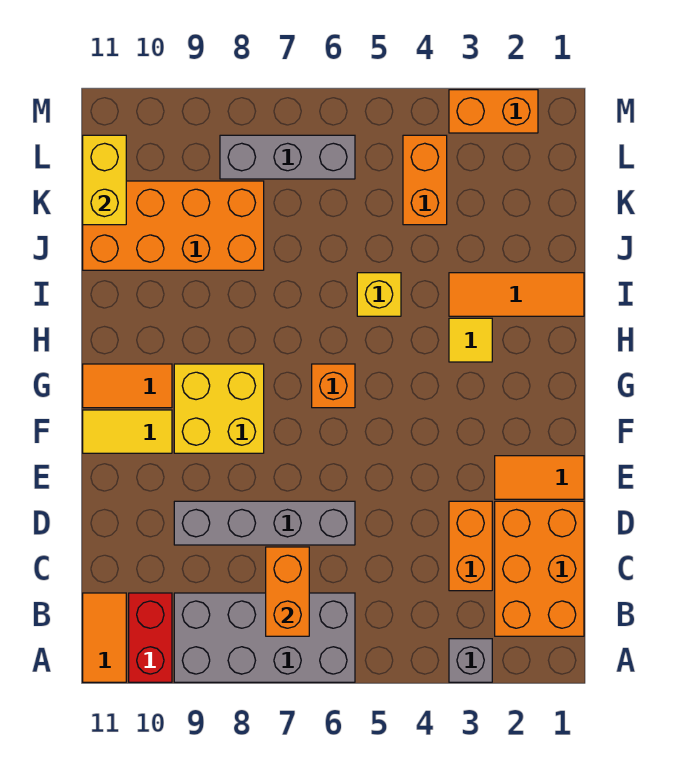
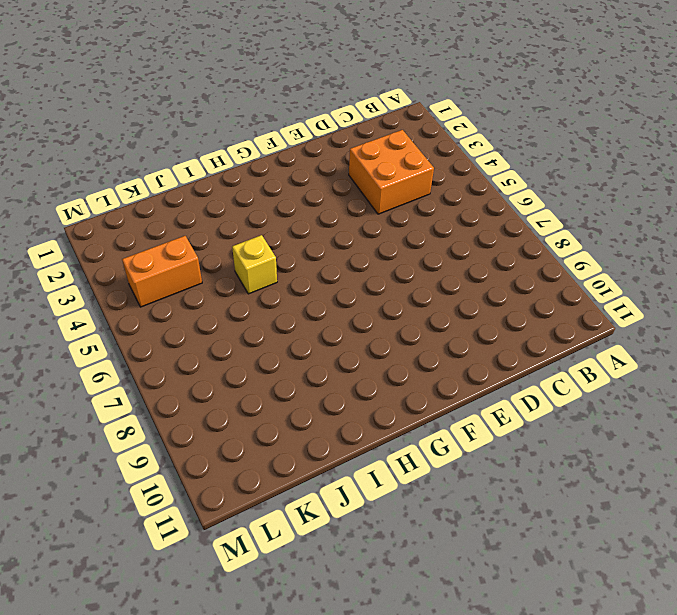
orange 2x2 brick [349,130,434,214] -> orange 1x2 brick [449,501,492,591]
none -> grey 1x1 brick [449,639,492,682]
none -> grey 2x4 brick [174,593,355,682]
none -> red 1x2 brick [129,593,172,682]

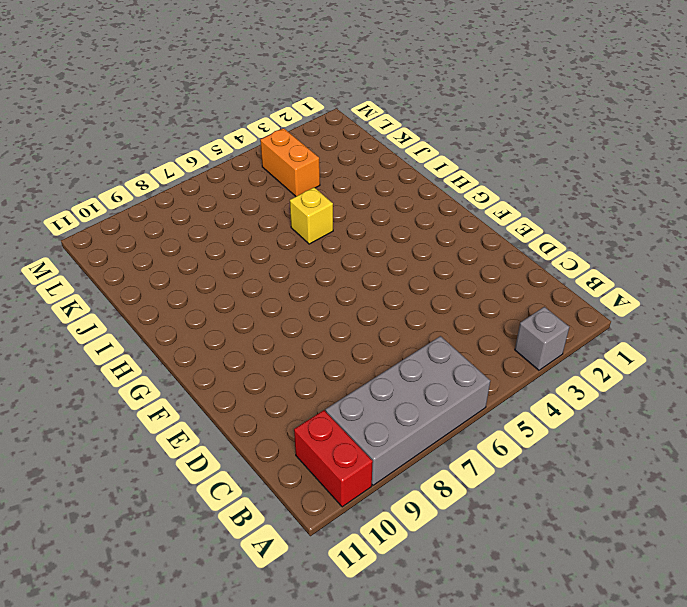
none -> orange 1x2 tile [83,593,126,682]
none -> orange 2x3 brick [495,501,584,636]
none -> orange 1x2 brick [449,501,492,591]

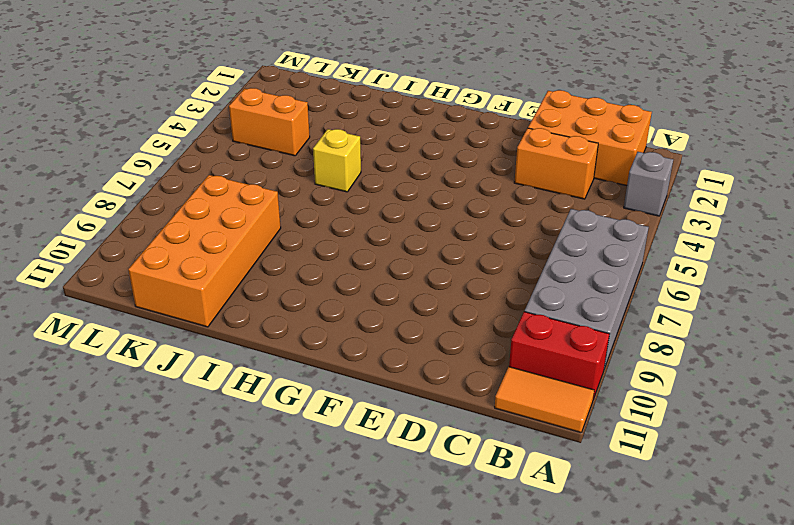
none -> grey 1x4 brick [174,501,355,545]
none -> orange 1x2 tile [495,456,584,499]
none -> yellow 2x2 brick [174,364,264,453]

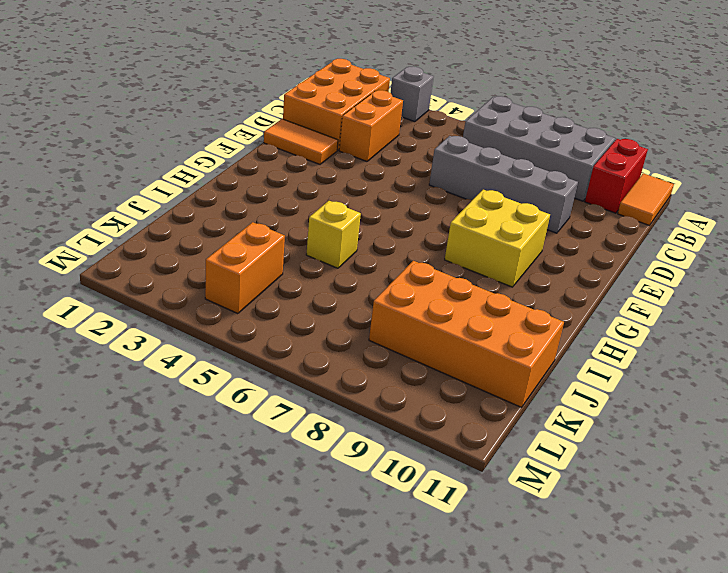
none -> yellow 1x2 tile [83,410,172,453]
none -> orange 1x1 brick [312,364,355,408]
none -> orange 1x2 tile [83,364,172,408]

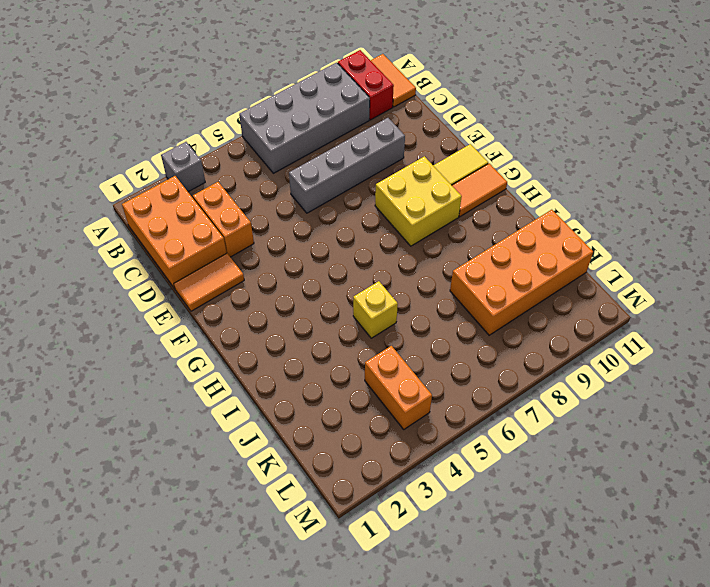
none -> orange 1x1 brick [312,364,355,408]
none -> yellow 1x1 tile [449,318,492,362]
none -> orange 1x3 tile [449,273,584,316]

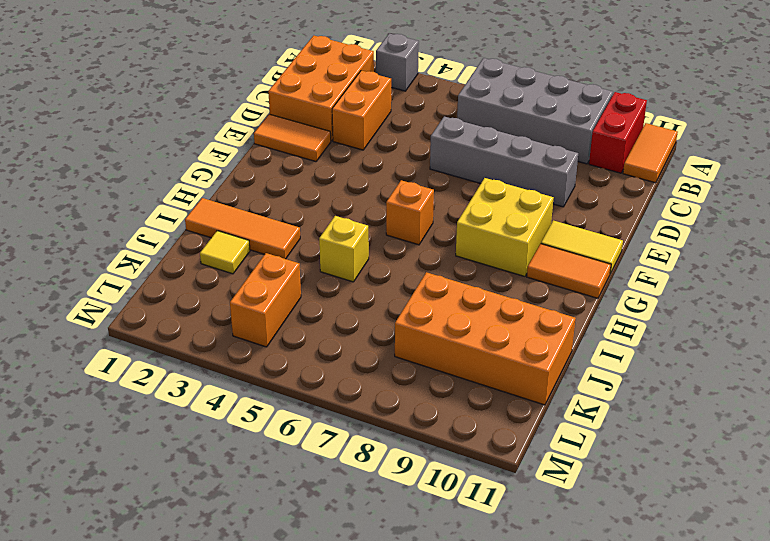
yellow 1x1 tile [200,231,250,274] -> yellow 1x1 tile moved to [449,318,492,362]
none -> grey 1x3 brick [220,135,355,179]
none -> orange 1x2 brick [449,90,538,133]
none -> orange 1x2 brick [266,547,309,636]

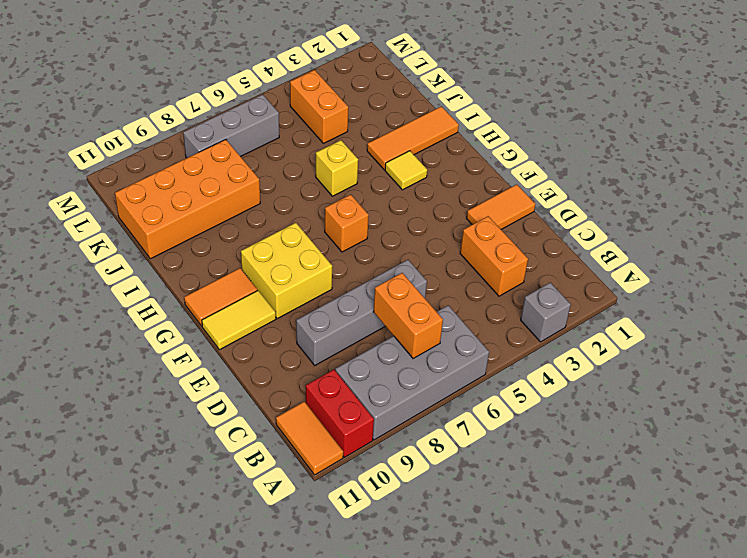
none -> orange 2x3 brick [495,501,584,636]
none -> orange 1x2 brick [449,90,538,133]
none -> yellow 1x2 brick [83,135,126,225]

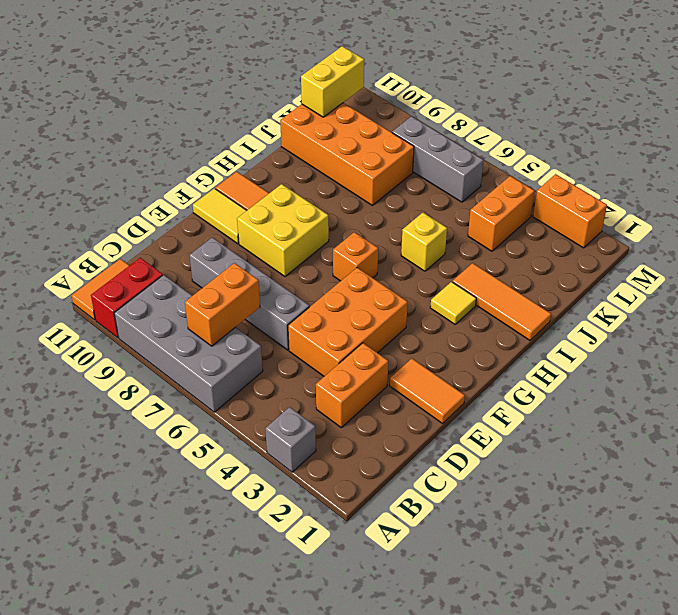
orange 2x3 brick [288,268,408,376] -> orange 2x3 brick moved to [495,501,584,636]

